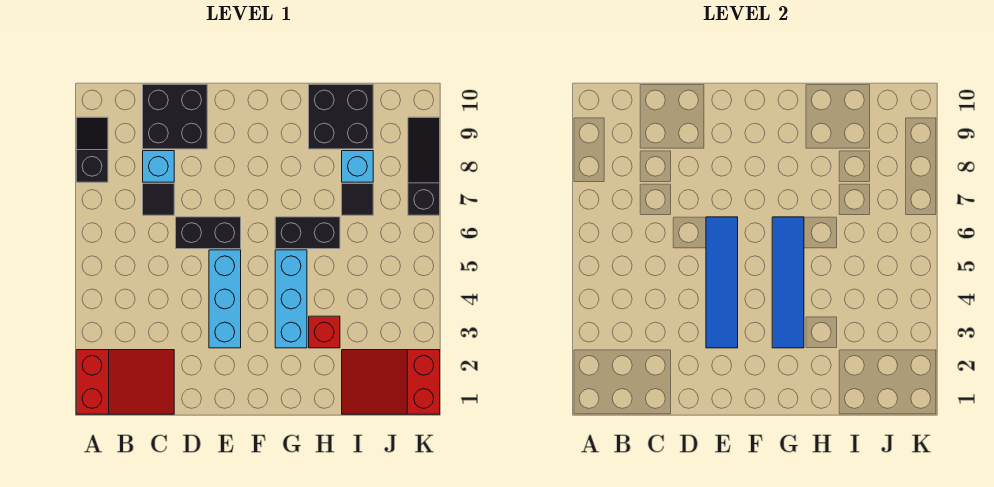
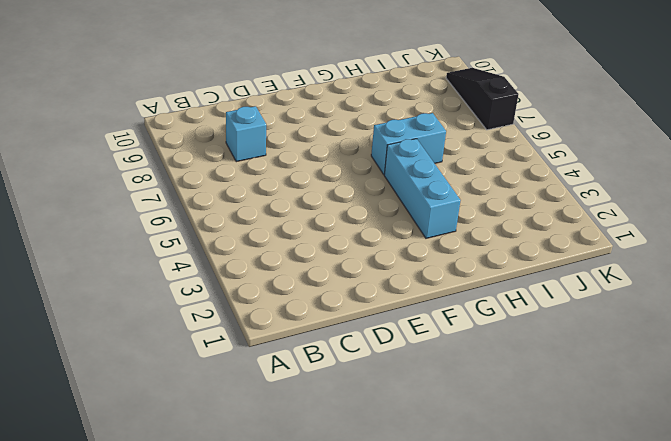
cyan 1x2 brick [371,113,446,174] -> black 1x2 brick [275,217,340,249]
none -> red 2x3 slope [76,350,174,414]
none -> black 1x2 slope [76,117,108,182]
none -> black 1x1 tile [143,184,174,215]

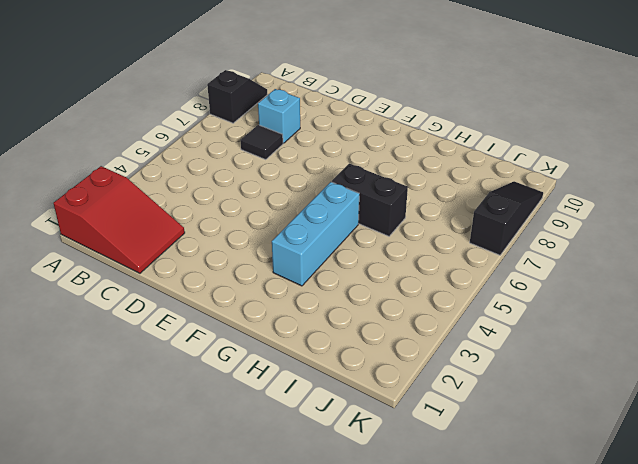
none -> black 2x2 brick [143,84,207,149]
none -> black 1x2 brick [176,217,241,249]
none -> cyan 1x3 brick [209,250,241,348]

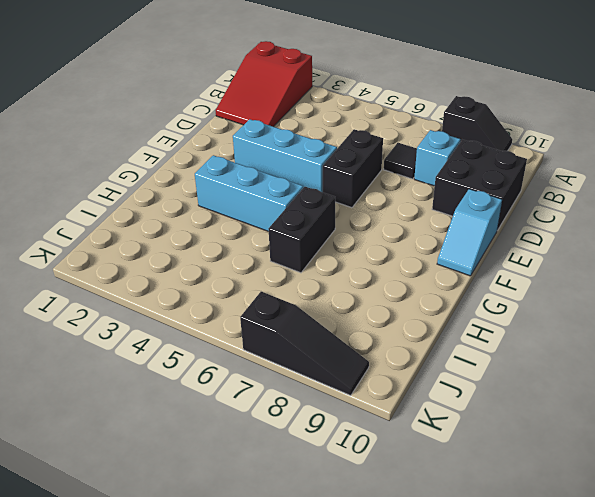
cyan 1x2 slope [437,189,502,276] -> none
none -> red 1x1 brick [309,316,340,348]
none -> black 2x2 brick [309,84,373,149]
none -> red 2x3 slope [342,350,440,414]

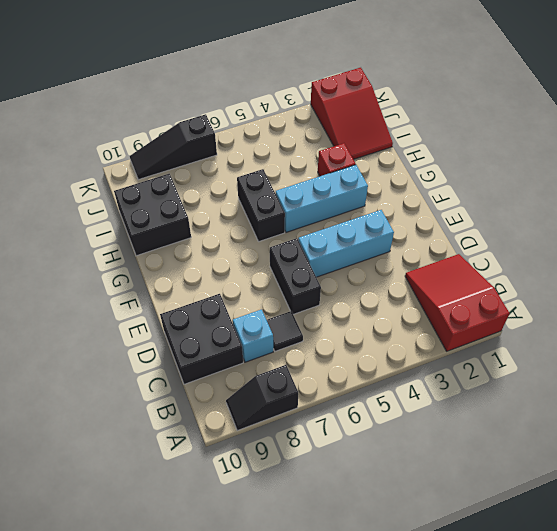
none -> black 1x1 tile [342,184,373,215]
none -> cyan 1x1 brick [342,151,373,182]
none -> blue 1x4 tile [706,217,738,348]

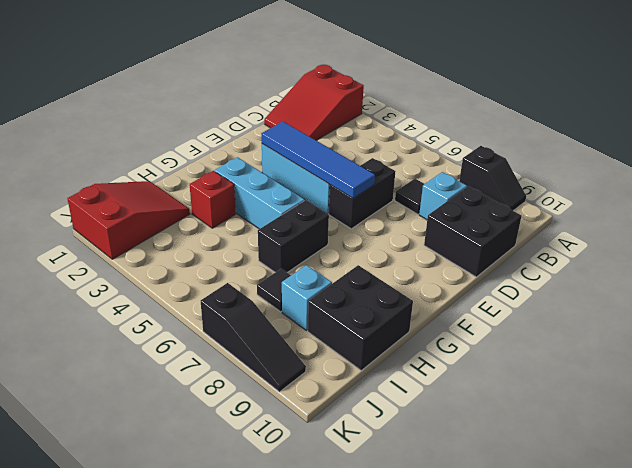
none -> blue 1x4 tile [772,217,804,348]

